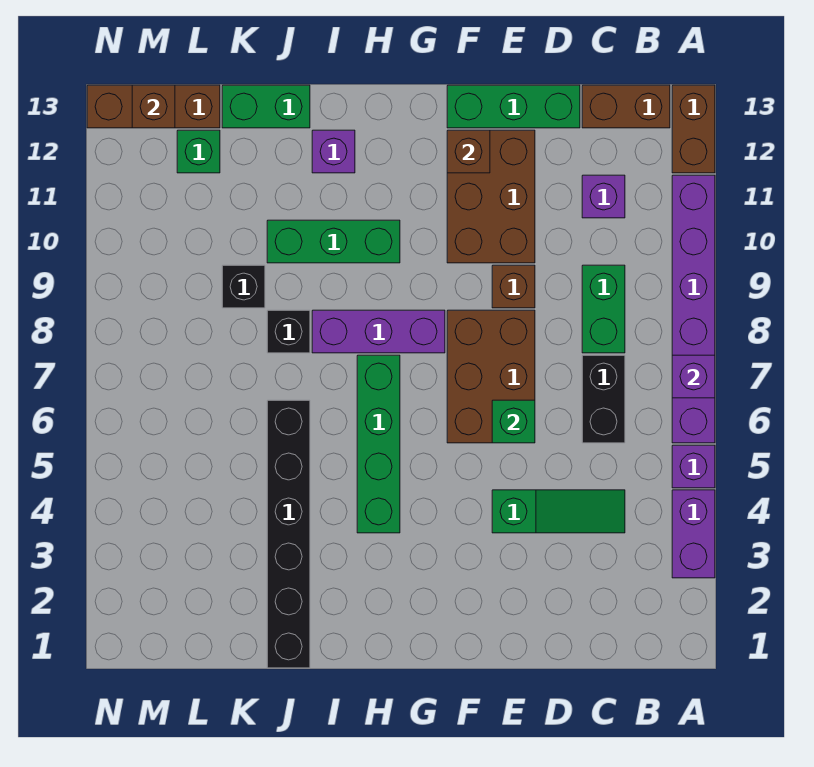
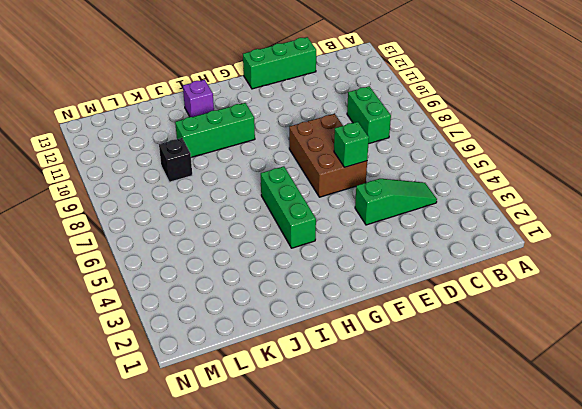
green 1x3 brick [261,166,316,248] -> green 1x4 brick [357,355,400,533]
none -> purple 1x2 brick [672,490,715,578]
none -> purple 1x1 brick [672,445,715,488]
none -> purple 1x6 brick [672,175,715,443]

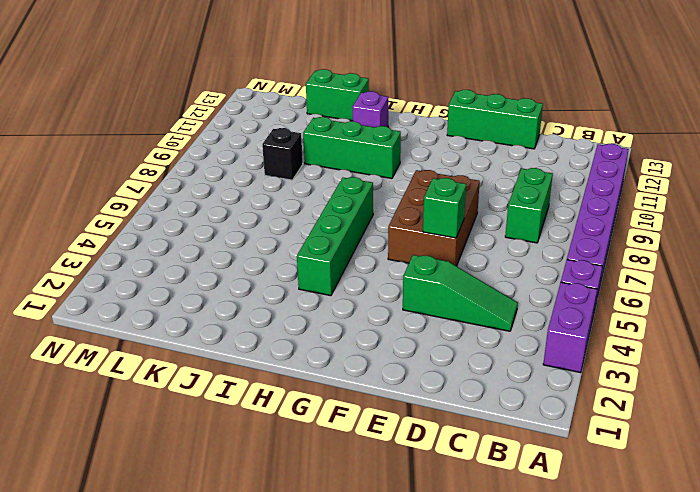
none -> brown 1x2 brick [672,85,715,173]
none -> brown 1x2 brick [582,85,670,128]
none -> black 1x2 brick [582,355,625,443]

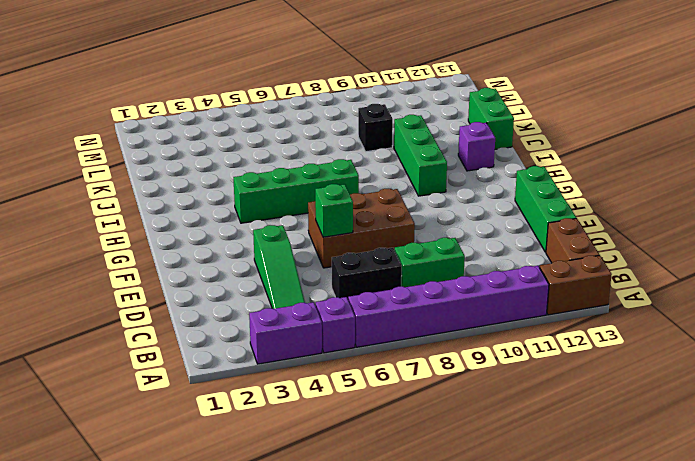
none -> purple 1x1 brick [582,175,625,218]
none -> brown 1x1 brick [492,265,535,308]
none -> brown 2x3 brick [447,130,535,263]

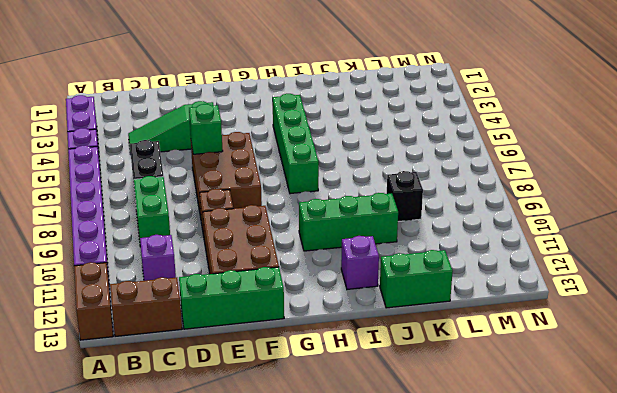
none -> purple 1x3 brick [312,310,445,353]
none -> black 1x6 brick [267,400,310,668]
none -> black 1x1 brick [267,310,310,353]

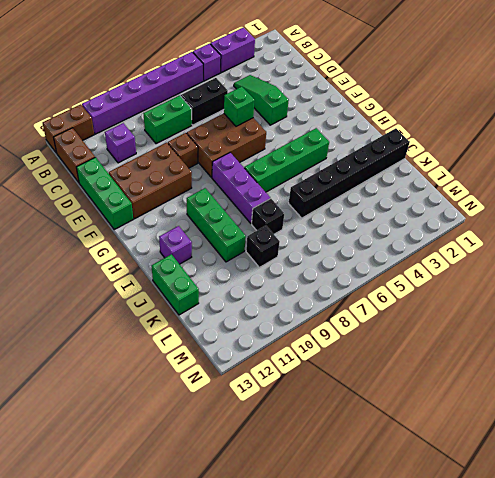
none -> green 1x1 brick [177,130,220,173]
none -> brown 1x3 brick [87,85,220,128]
none -> purple 1x1 brick [672,355,715,398]

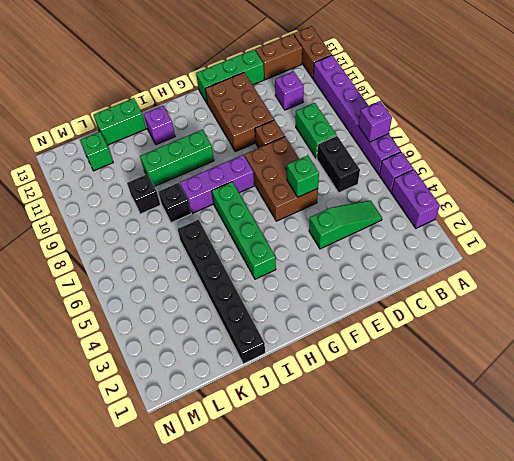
none -> brown 1x3 brick [87,85,220,128]
none -> brown 1x1 brick [447,130,490,173]
none -> brown 1x1 brick [132,85,175,128]

